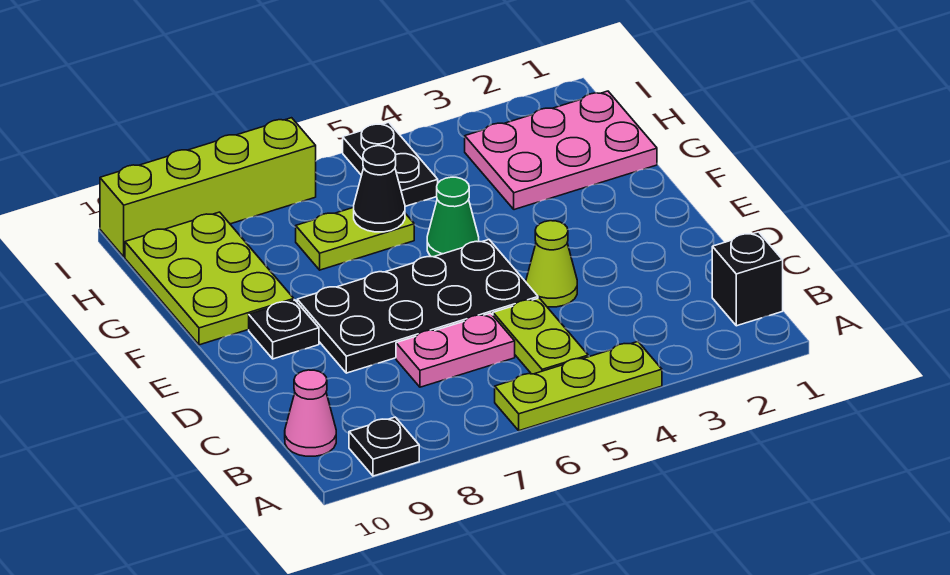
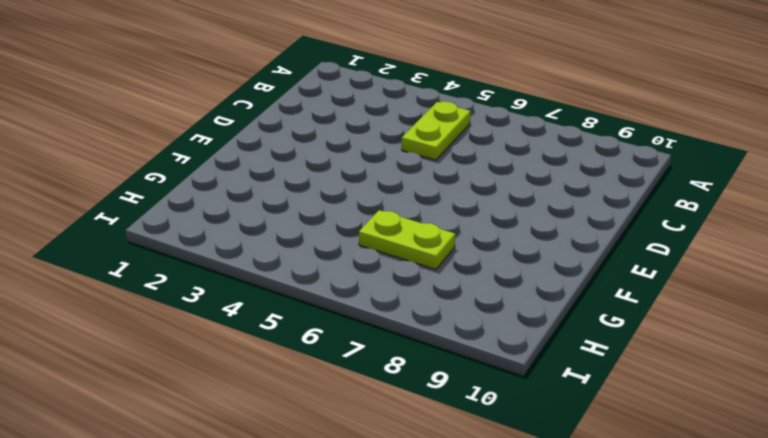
none -> lime 1x3 plate [495,342,662,431]
none -> black 1x1 plate [349,417,419,476]
none -> black 1x1 brick [712,232,783,326]

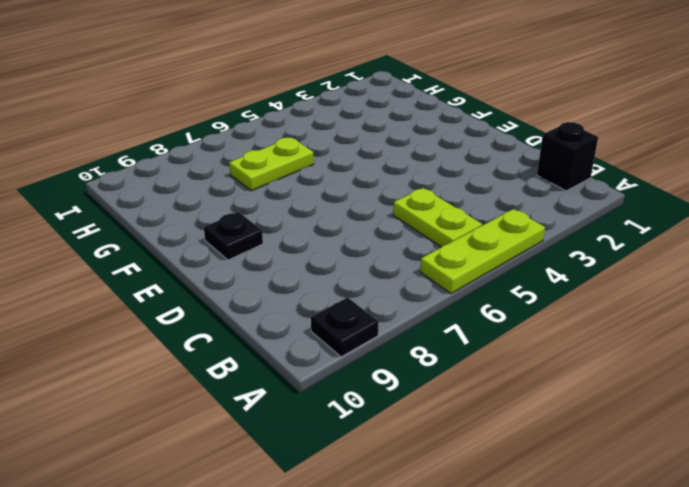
none -> pink 1x1 cone [285,370,336,456]
none -> pink 1x2 plate [396,313,515,387]
none -> lime 1x1 cone [526,221,577,307]

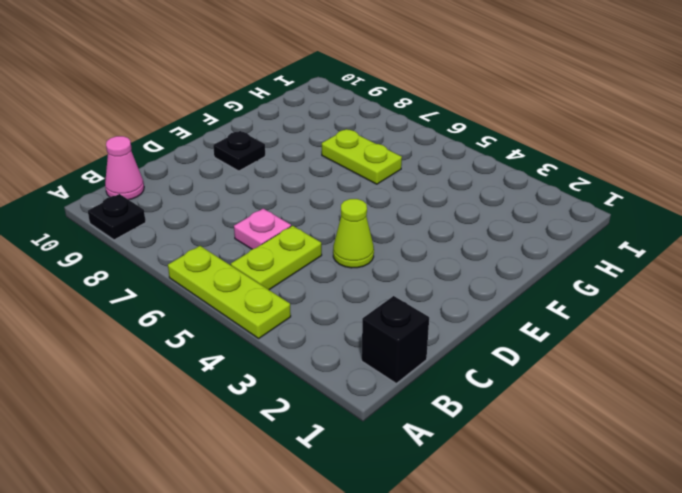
pink 1x1 plate [234,209,291,249] -> pink 1x2 plate [396,313,515,387]
none -> black 2x4 plate [297,240,538,373]
none -> green 1x1 cone [427,177,479,257]
none -> lime 2x3 plate [125,212,294,345]

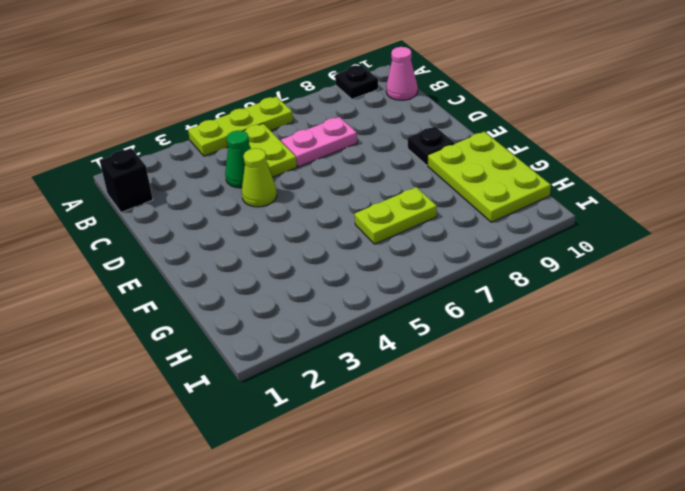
green 1x1 cone [225,130,251,188] -> green 1x1 cone moved to [427,177,479,257]
none -> black 2x4 plate [297,240,538,373]
none -> pink 2x3 plate [465,91,657,210]
none -> black 1x2 plate [343,122,438,206]

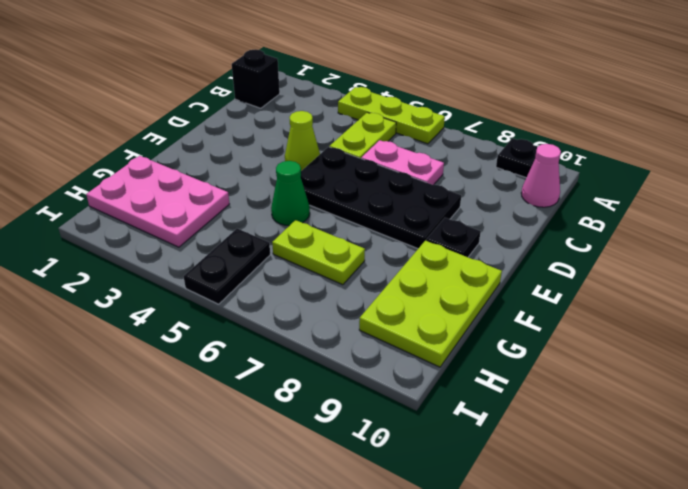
none -> lime 1x4 brick [100,118,316,257]
none -> black 1x1 cone [354,146,405,232]

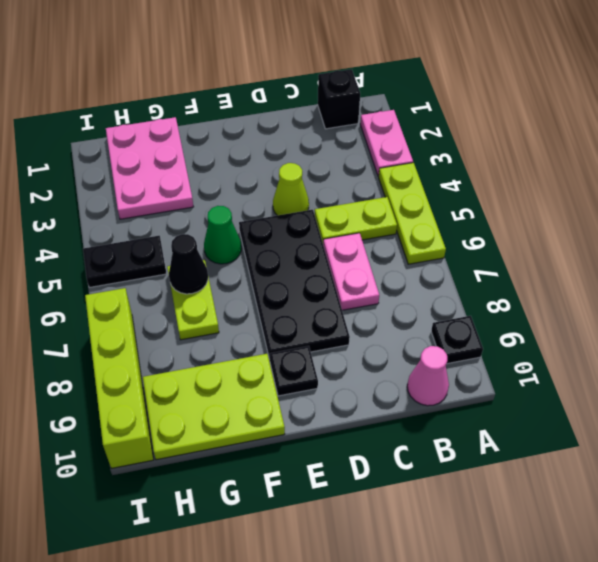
pink 1x2 plate [360,110,413,176] -> none

